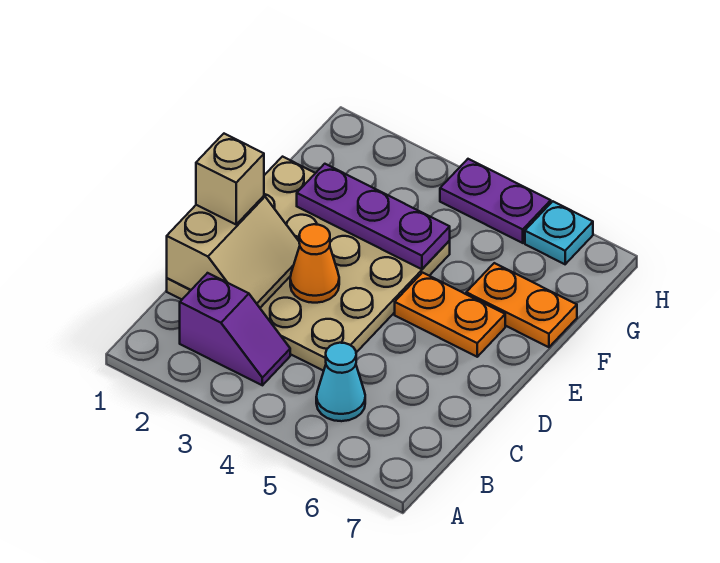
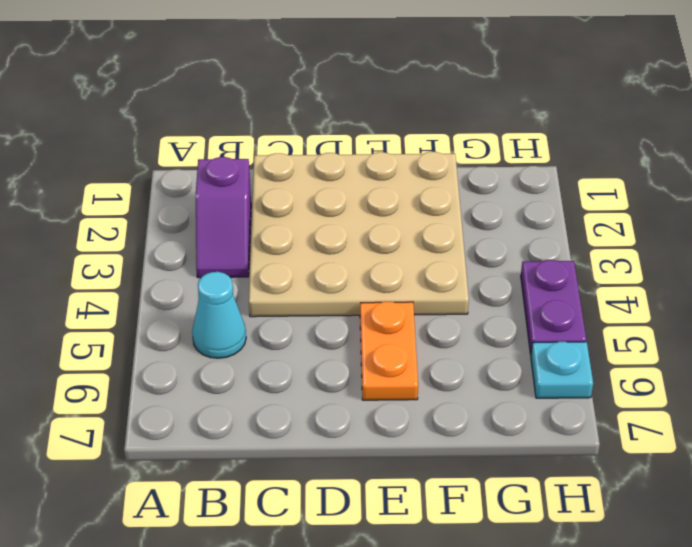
none -> orange 1x2 plate [466,263,577,347]
none -> tan 2x2 slope [167,196,300,308]

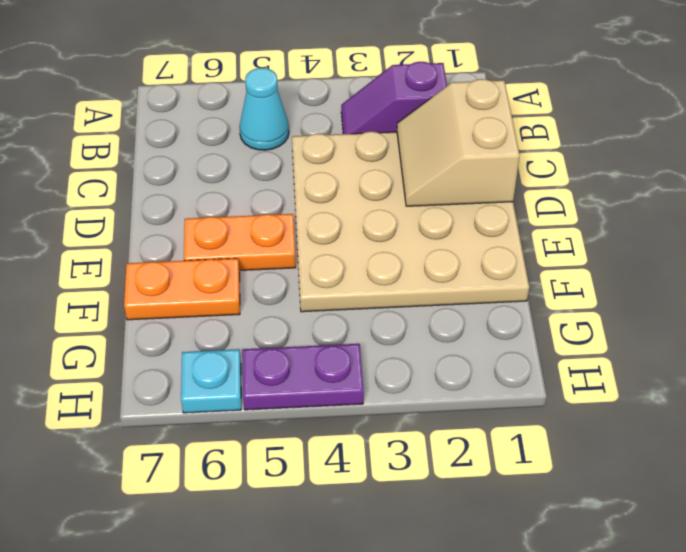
none -> orange 1x1 cone [290,224,339,303]
none -> purple 1x3 plate [297,164,450,269]

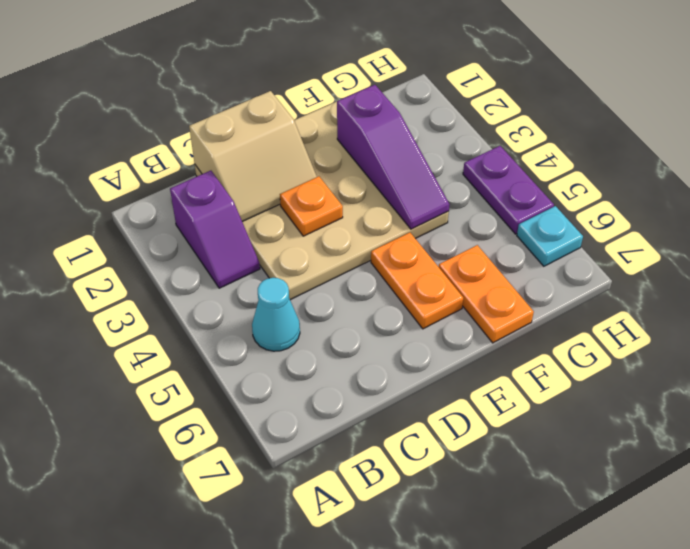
orange 1x1 plate [280,176,343,236] -> orange 1x1 cone [290,224,339,303]
purple 1x3 slope [337,85,449,229] -> purple 1x3 plate [297,164,450,269]
none -> tan 1x1 brick [196,134,264,224]

